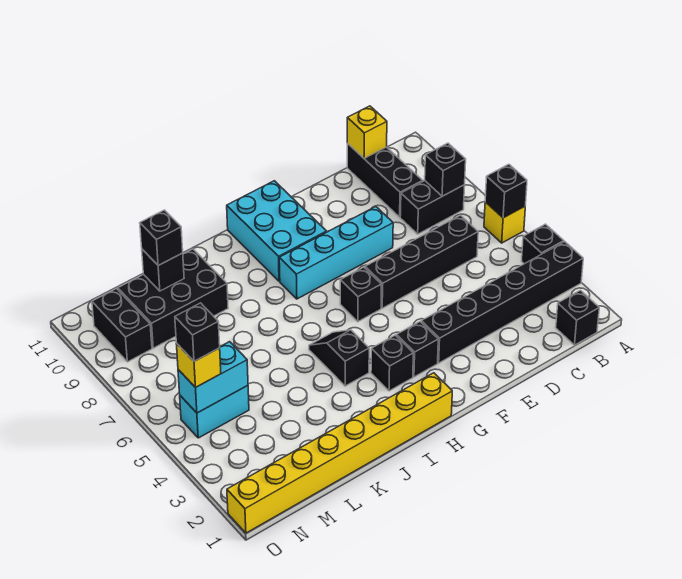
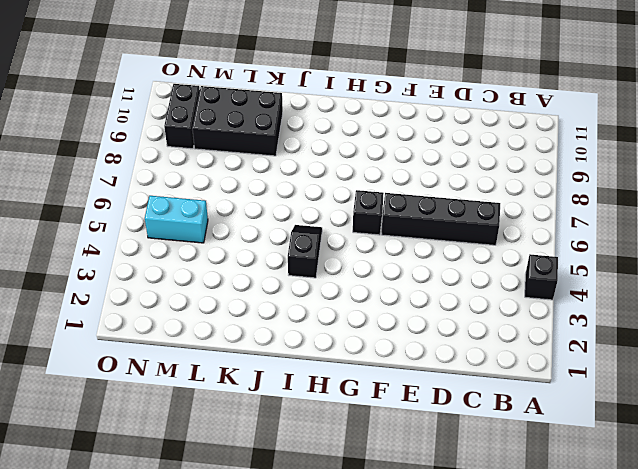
none -> black 1x6 brick [421,242,583,363]
none -> yellow 1x1 brick [484,202,525,243]
none -> black 1x1 brick [556,290,599,345]

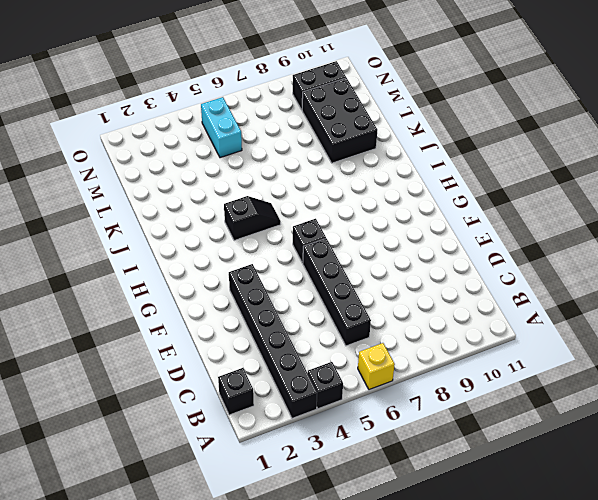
none -> black 1x2 brick [400,181,465,234]
none -> black 1x3 brick [347,143,423,217]
none -> cyan 1x4 brick [279,207,393,299]

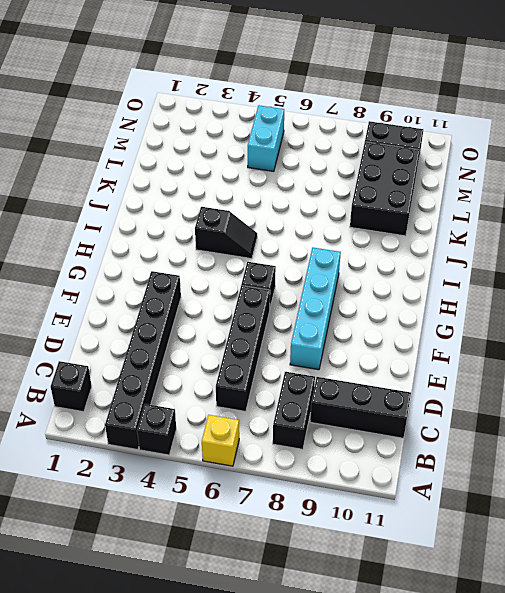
none -> black 1x1 brick [396,322,438,377]
none -> cyan 2x3 brick [227,181,327,281]
none -> yellow 1x8 brick [227,373,452,533]

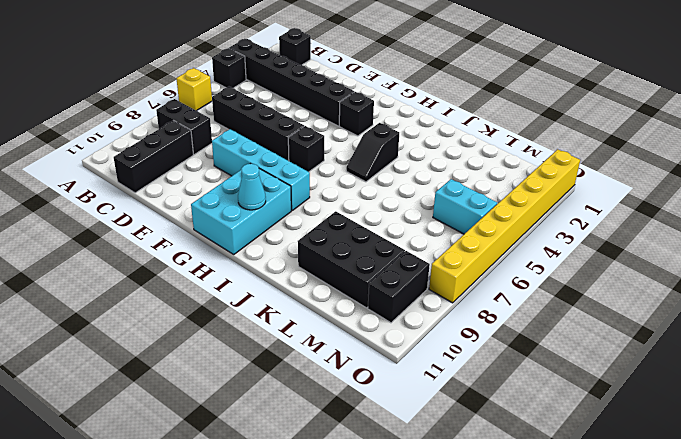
cyan 1x1 cone [238,164,266,210] -> none
yellow 1x8 brick [429,149,580,303] -> yellow 1x8 brick turned to [227,373,452,533]
none -> black 1x1 brick [371,335,413,391]
none -> black 1x1 brick [485,164,527,218]
none -> black 1x1 brick [425,143,466,196]

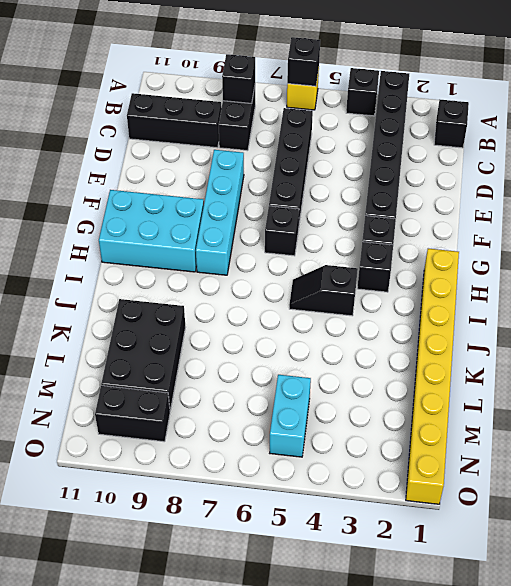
none -> yellow 1x1 brick [347,106,387,158]
none -> black 1x1 brick [142,249,184,291]
none -> cyan 1x2 brick [178,342,248,413]

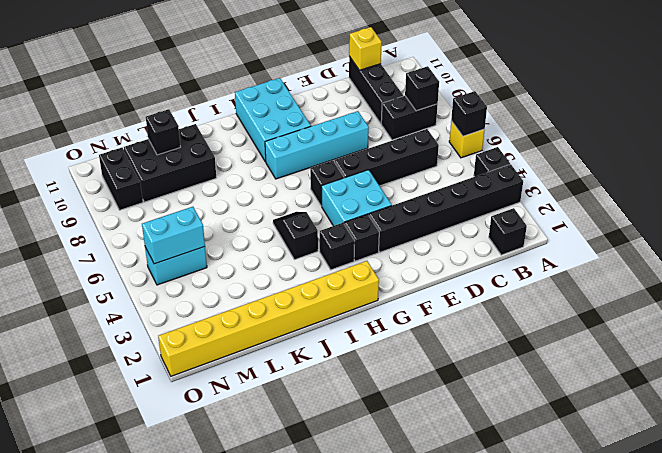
cyan 2x2 brick [321,170,392,226] -> none
none -> black 1x1 brick [140,210,183,265]
none -> yellow 1x1 brick [176,343,221,388]
none -> black 1x1 brick [175,303,220,361]

